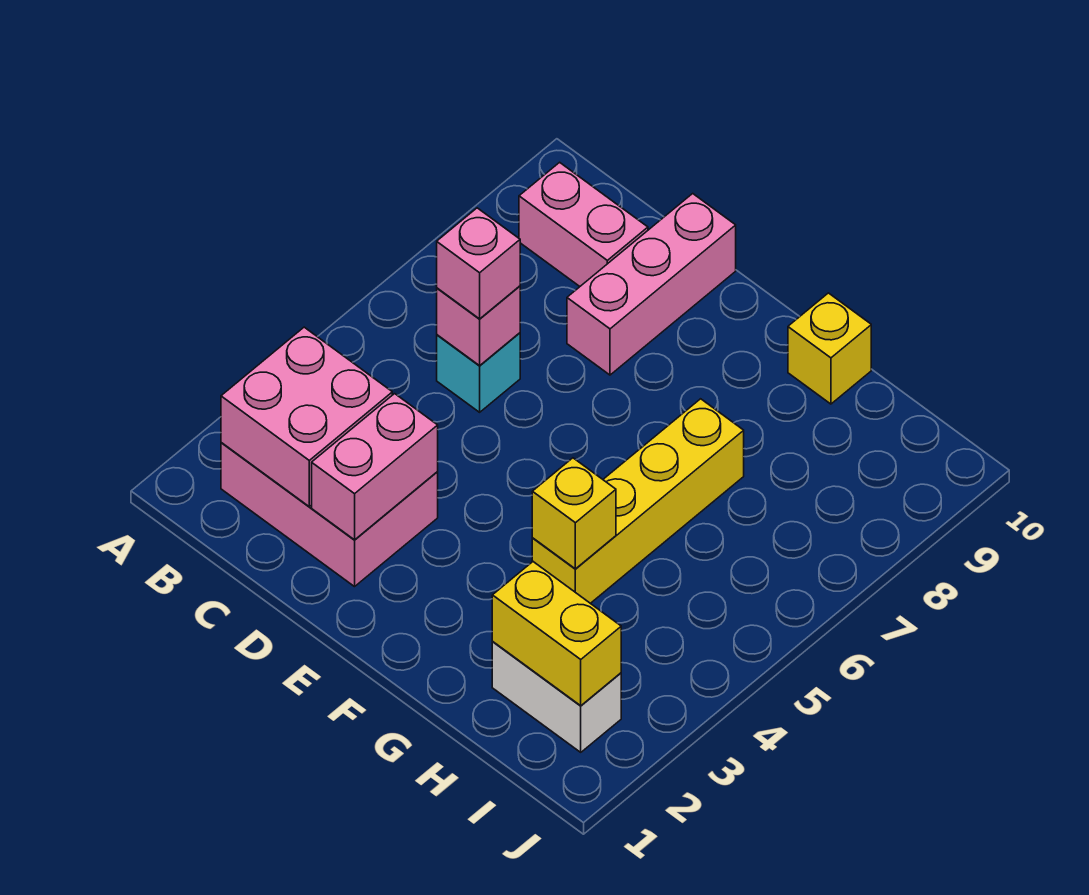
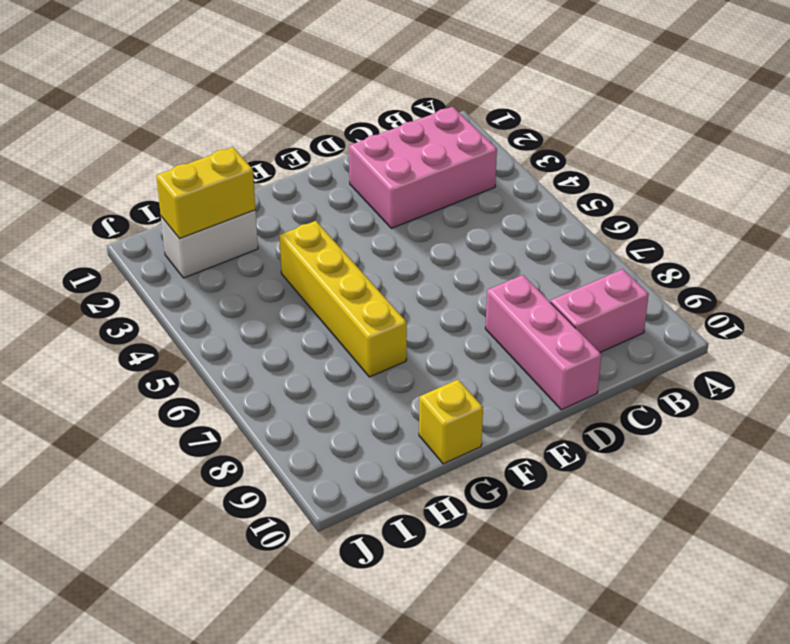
none -> cyan 1x1 brick [437,333,520,412]
none -> pink 2x2 brick [221,327,392,506]
none -> pink 1x1 brick [437,286,520,366]

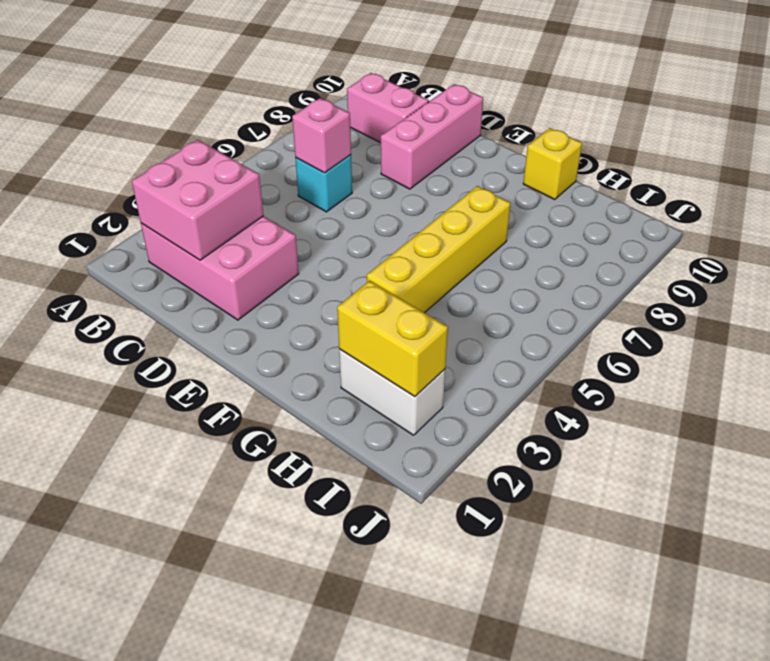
none -> pink 1x2 brick [312,394,438,540]
none -> yellow 1x1 brick [532,458,616,569]
none -> pink 1x1 brick [437,208,520,319]

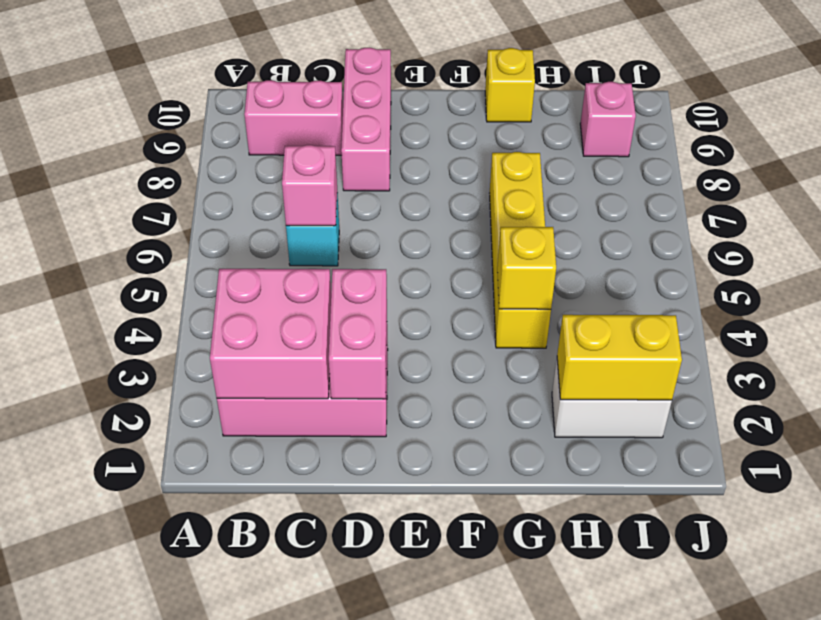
pink 1x1 brick [580,82,636,157] -> pink 1x1 brick moved to [437,208,520,319]

